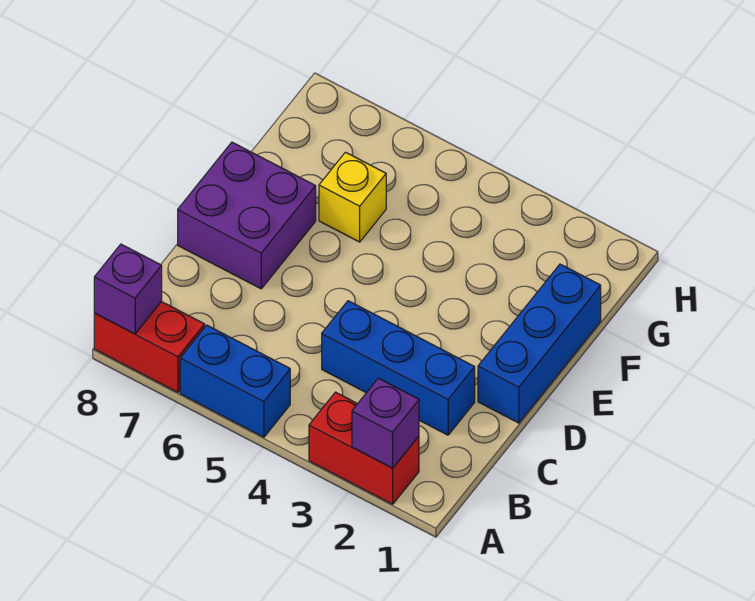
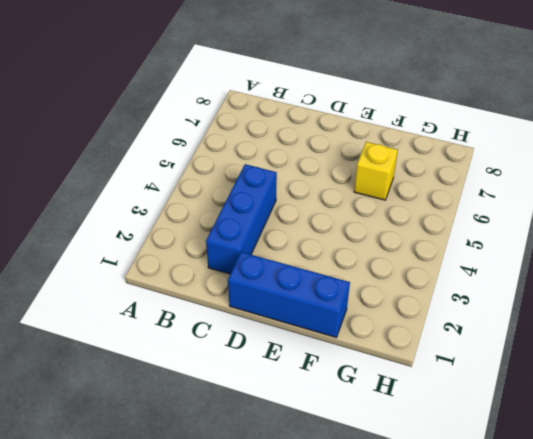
none -> red 1x2 brick [309,392,419,504]
none -> blue 1x2 brick [180,325,290,437]

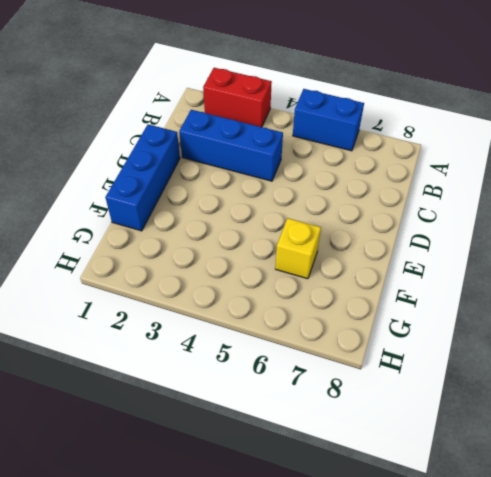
none -> red 1x2 brick [94,302,205,392]
none -> purple 2x2 brick [178,142,316,289]

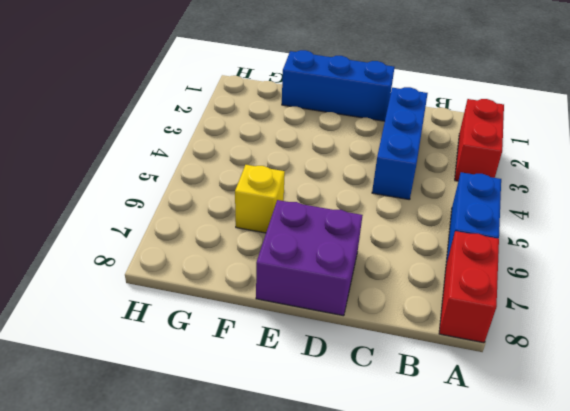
none -> purple 1x1 brick [352,378,419,468]
none -> purple 1x1 brick [94,244,162,334]

